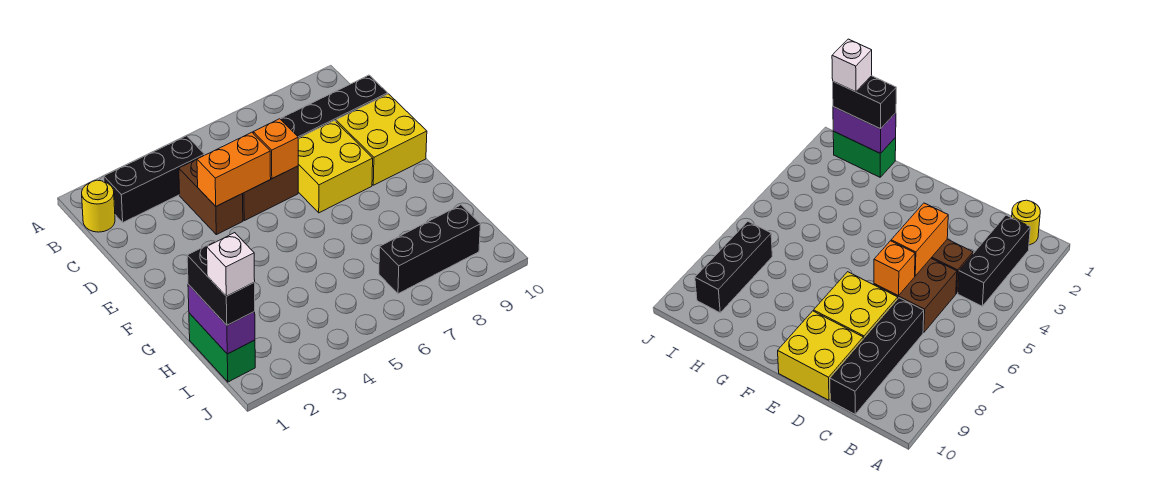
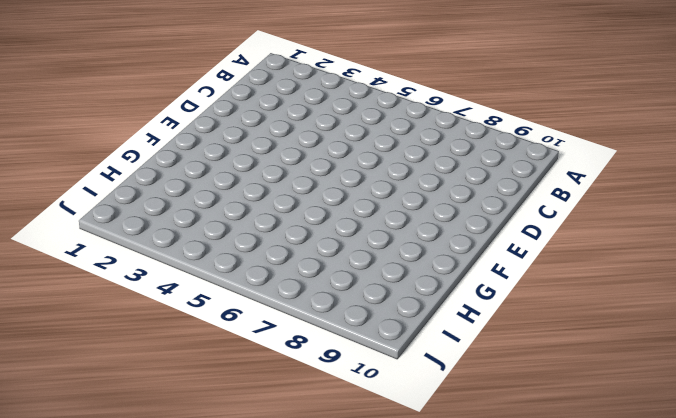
none -> yellow 1x1 round brick [82,180,115,232]
none -> black 1x3 brick [104,136,205,222]
none -> brown 1x2 brick [179,160,243,235]

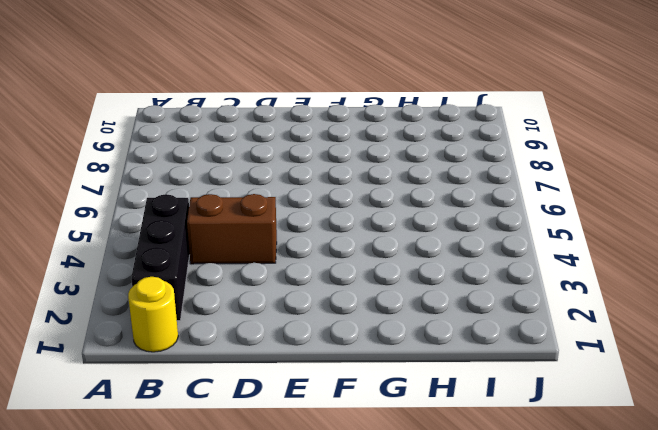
none -> brown 2x2 brick [243,132,298,221]
none -> black 1x4 brick [281,75,388,138]
none -> yellow 2x2 brick [298,121,373,213]

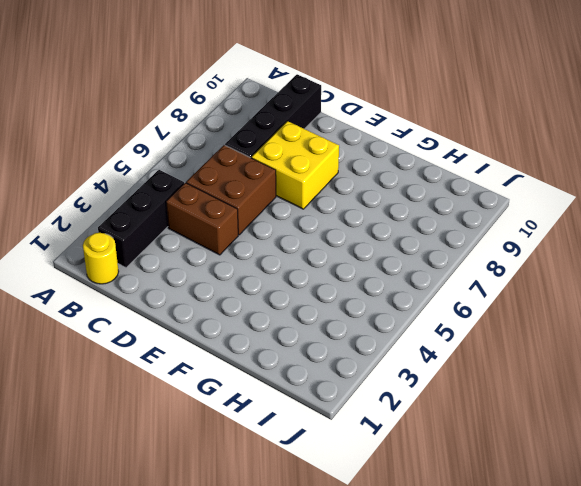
none -> yellow 2x2 brick [336,94,427,185]
none -> green 1x2 brick [189,313,255,382]
none -> black 1x3 brick [379,205,481,294]

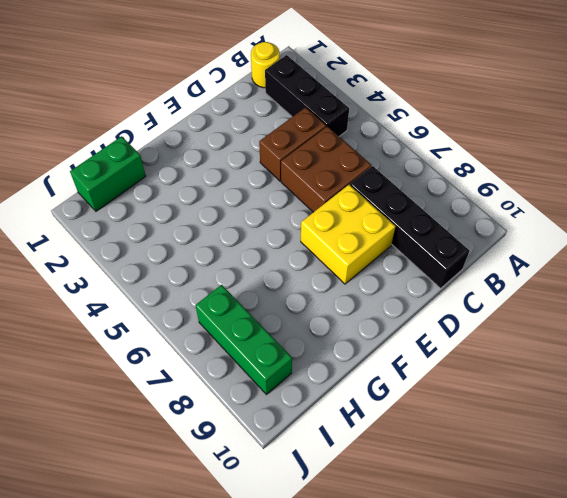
green 1x3 brick [195,285,292,395] -> black 1x3 brick [379,205,481,294]
none -> yellow 2x2 brick [336,94,427,185]
none -> orange 1x2 brick [197,132,271,206]
none -> orange 1x1 brick [253,119,298,179]

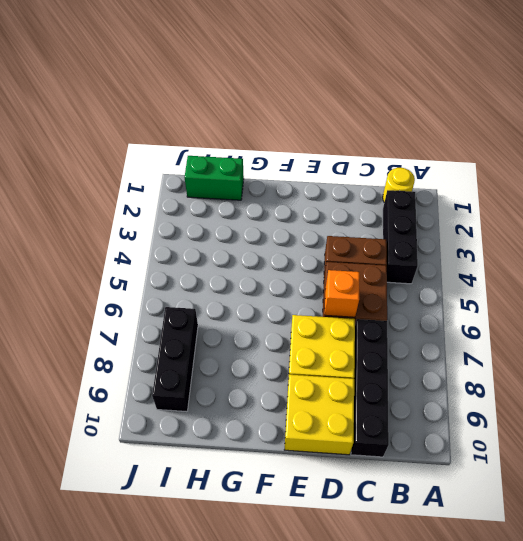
none -> orange 1x2 brick [197,132,271,206]
none -> purple 1x2 brick [188,284,255,354]
none -> black 1x2 brick [187,241,255,325]

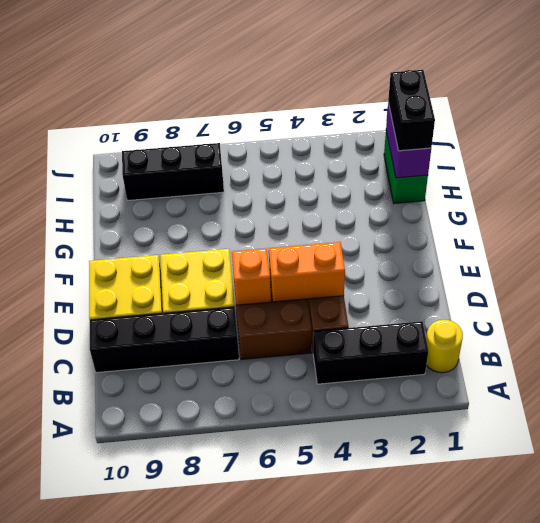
none -> white 1x1 brick [207,233,255,296]

